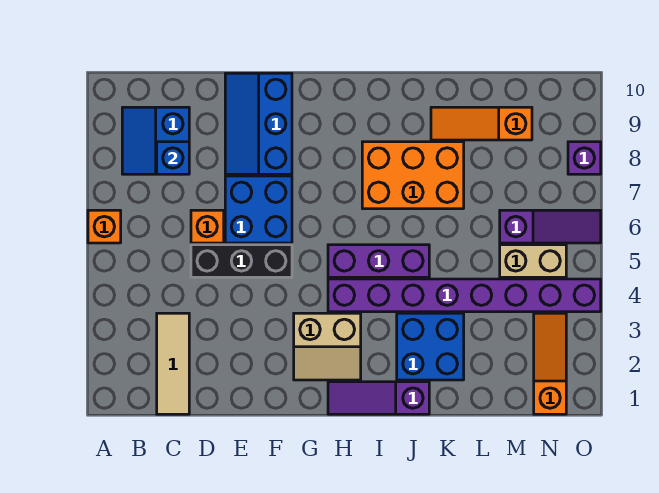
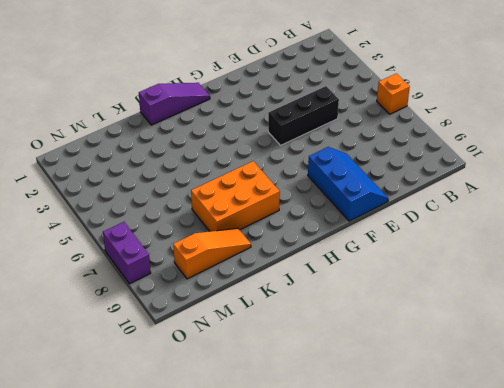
purple 1x2 brick [103,222,151,284] -> purple 1x1 brick [568,142,601,174]
none -> blue 2x2 slope [122,107,189,174]
none -> tan 1x3 tile [157,313,189,414]
none -> orange 1x1 brick [191,210,224,243]

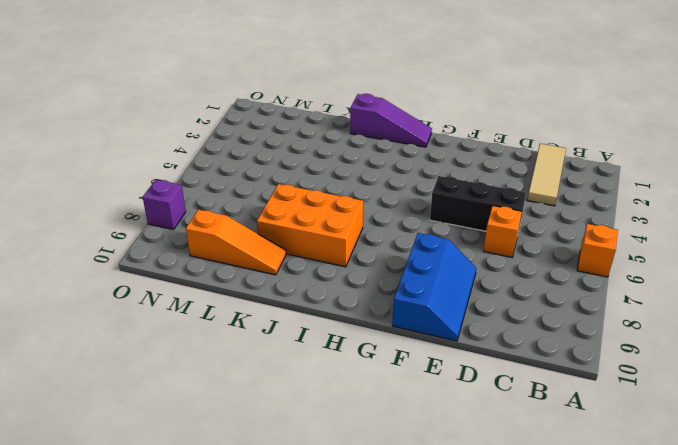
none -> blue 2x2 slope [122,107,189,174]
none -> blue 2x2 brick [225,176,292,243]
none -> tan 2x2 slope [294,313,361,380]

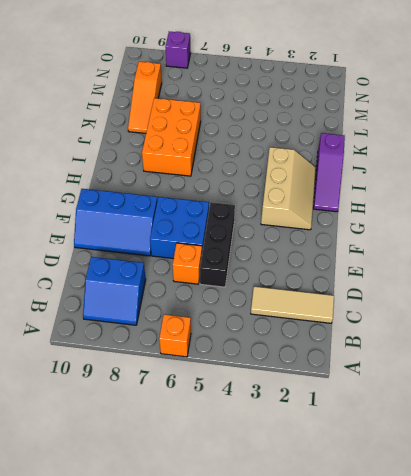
tan 2x3 slope [261,147,316,230] -> tan 2x2 slope [294,313,361,380]
none -> purple 1x8 brick [328,279,601,312]
none -> purple 1x3 brick [328,245,429,277]
none -> blue 2x2 brick [397,313,464,380]

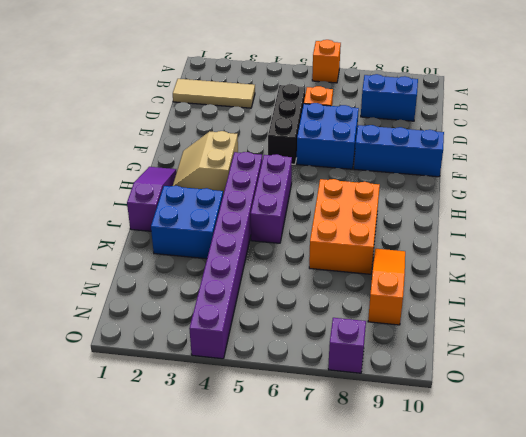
none -> tan 1x2 brick [500,245,566,277]
none -> purple 1x3 slope [500,210,601,243]
none -> orange 1x3 slope [534,313,566,414]

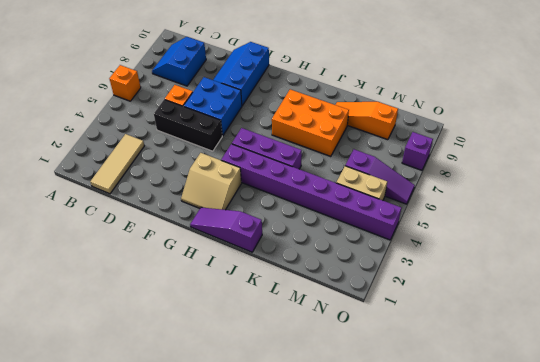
none -> blue 2x2 brick [397,313,464,380]
none -> orange 1x3 slope [534,313,566,414]
none -> blue 1x1 brick [157,142,189,174]

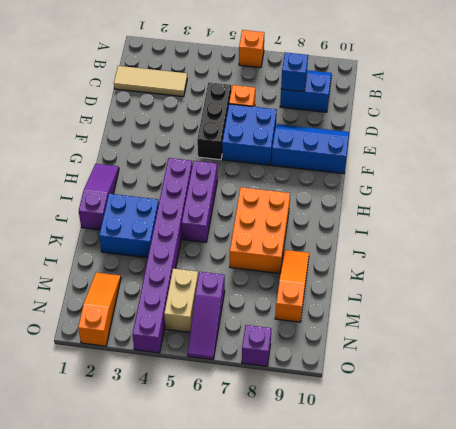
orange 1x3 slope [78,272,121,346] -> orange 1x3 slope turned to [534,313,566,414]
none -> tan 2x2 slope [294,313,361,380]

